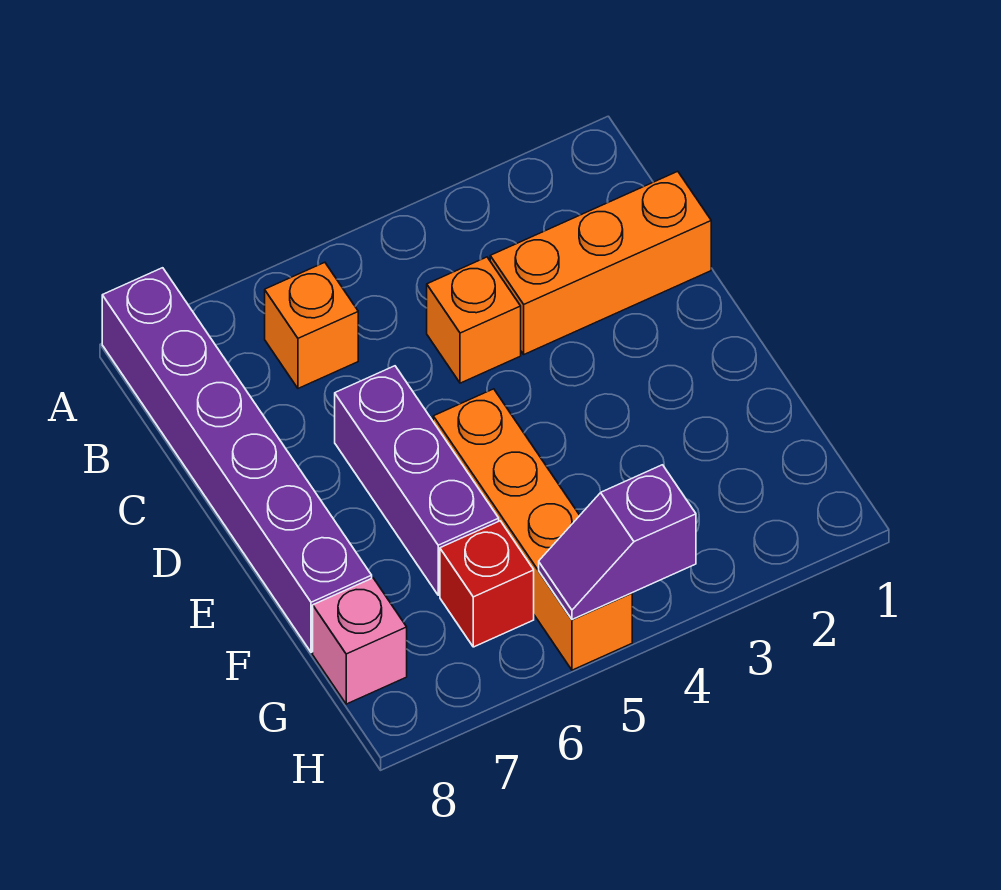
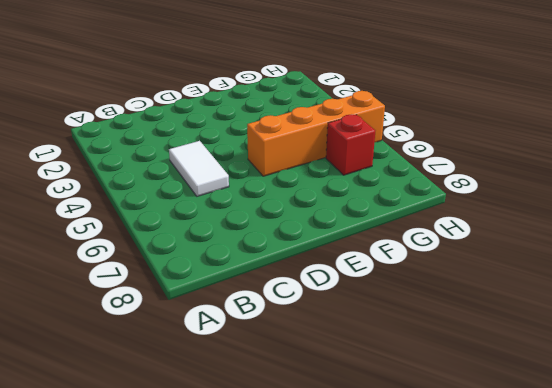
white 1x2 tile [169,141,229,196] -> orange 1x1 brick [427,257,521,383]
none -> purple 1x6 brick [102,268,372,652]
none -> orange 1x1 brick [265,262,358,388]

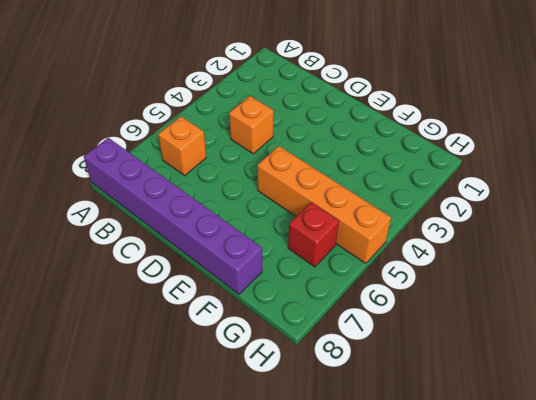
none -> orange 1x3 brick [490,171,711,354]
none -> purple 1x3 brick [335,366,499,595]

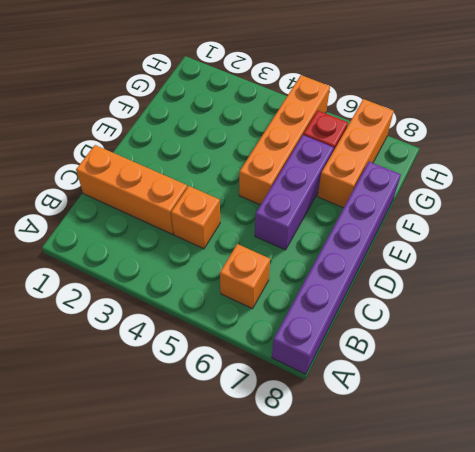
orange 1x3 brick [318,99,394,208] -> none
none -> pink 1x1 brick [313,578,407,704]
none -> purple 1x2 slope [539,465,696,619]

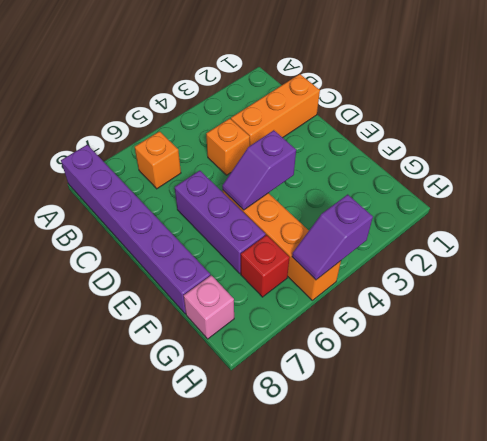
purple 1x2 slope [222,130,296,210] -> none

